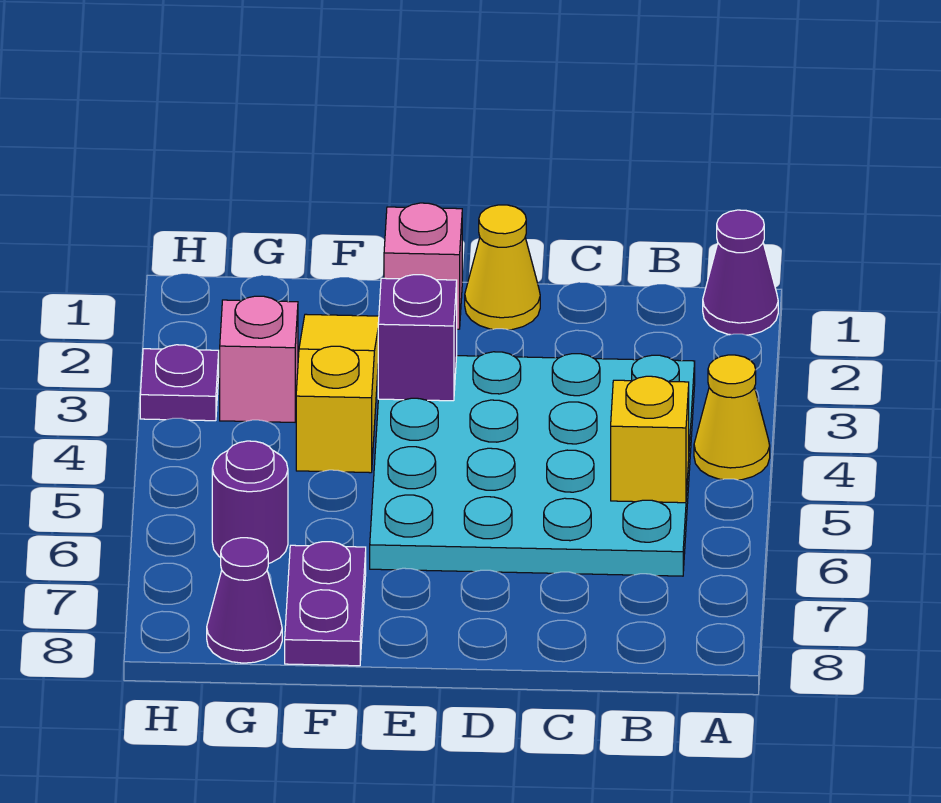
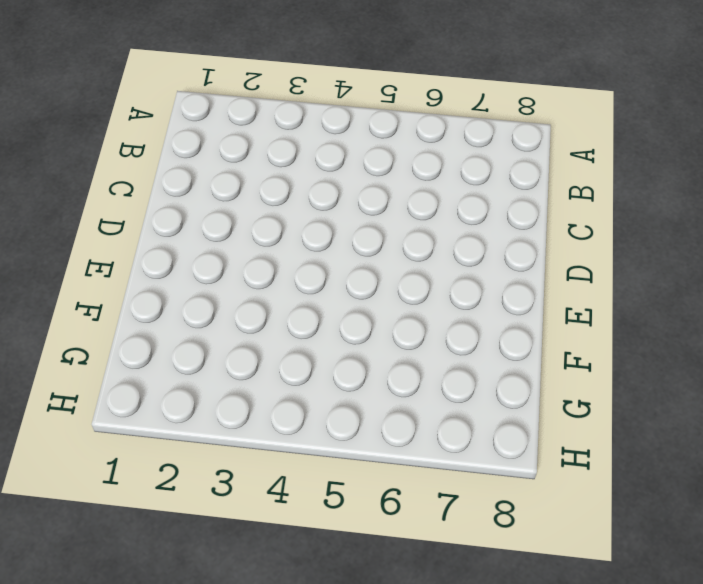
none -> purple 1x1 cone [703,210,778,335]
none -> yellow 1x1 cone [694,355,770,480]
none -> cyan 4x4 plate [370,352,695,576]

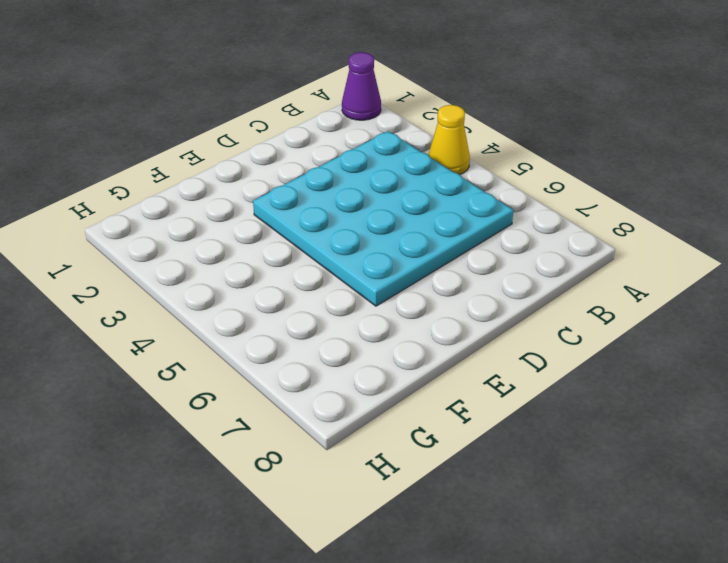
none -> yellow 1x1 cone [465,205,540,330]
none -> pink 1x1 brick [384,203,462,329]
none -> yellow 1x3 slope [296,314,379,473]

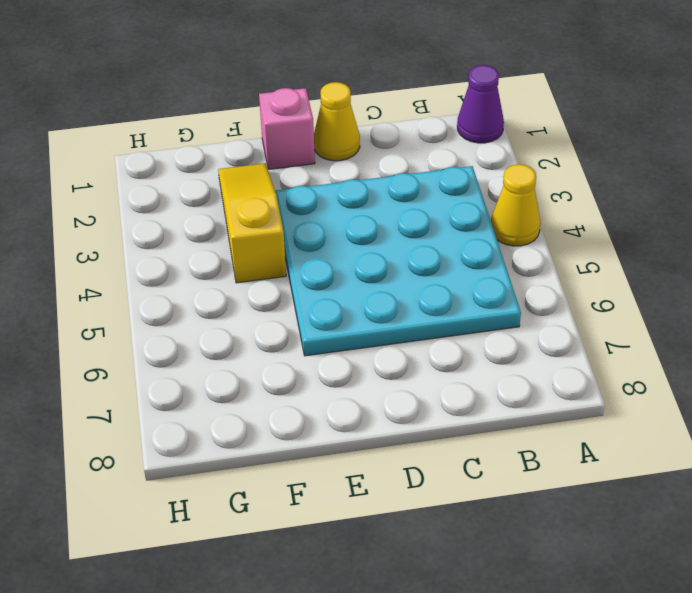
none -> purple 1x2 plate [285,542,366,666]
none -> pink 1x1 brick [220,296,298,422]
none -> purple 1x1 round brick [212,441,288,563]

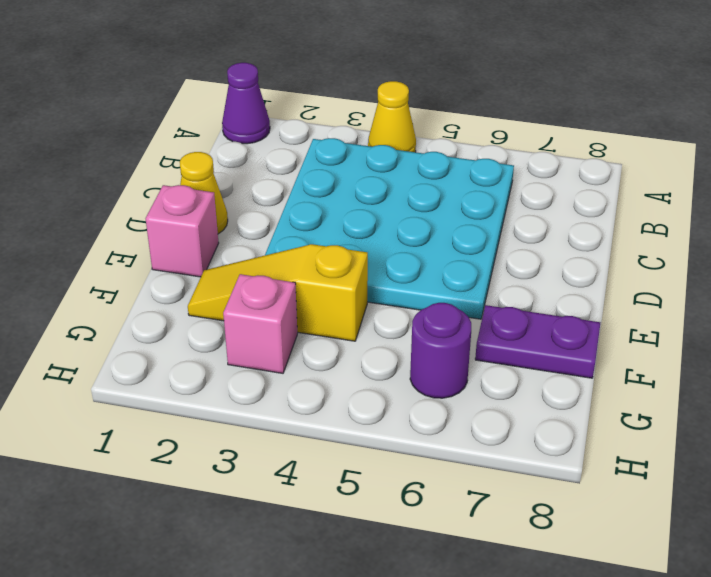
none -> purple 1x1 cone [207,538,282,663]
none -> purple 1x1 plate [140,345,219,421]
none -> yellow 1x1 brick [611,376,689,503]

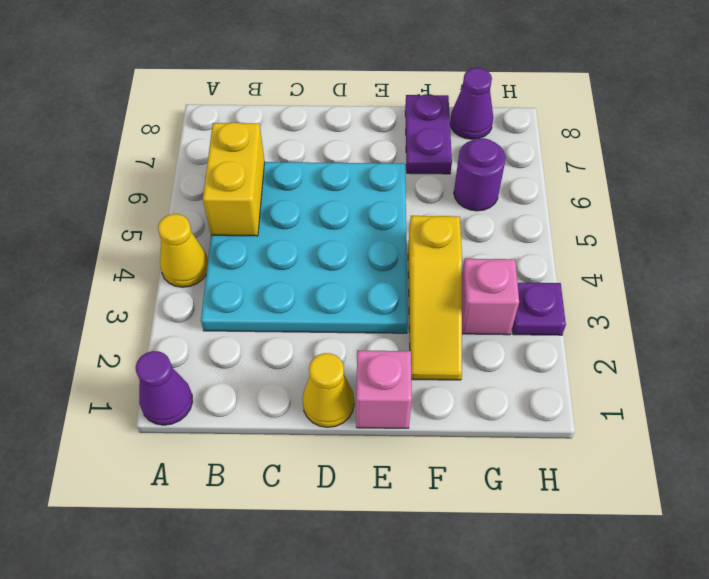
yellow 1x2 brick [203,122,265,236] -> yellow 1x1 brick [611,376,689,503]
none -> purple 1x1 brick [378,275,457,401]

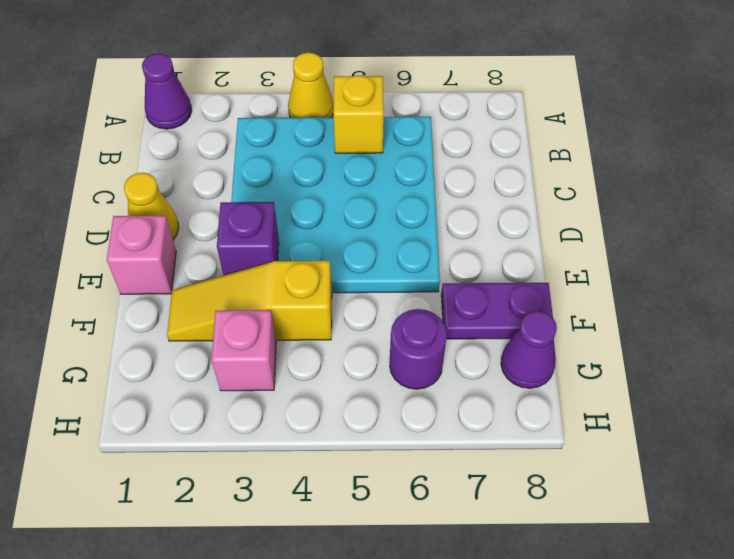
none -> purple 1x1 plate [140,345,219,421]

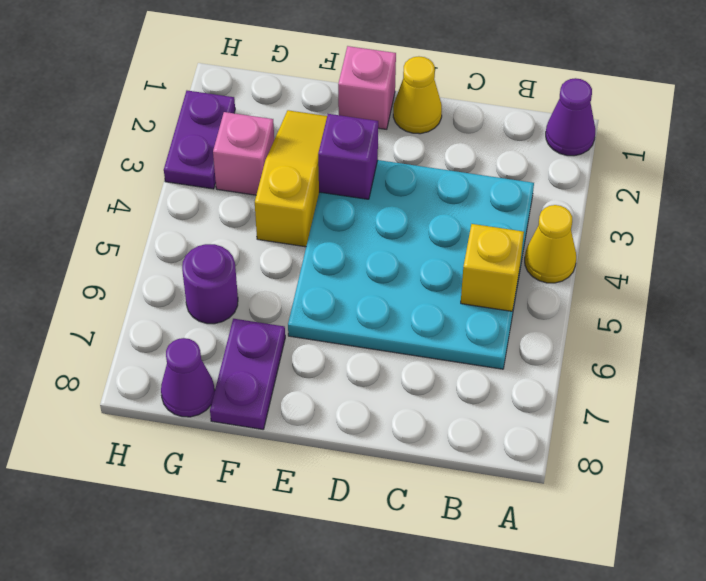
purple 1x2 plate [164,91,235,189] -> purple 1x1 plate [140,345,219,421]

